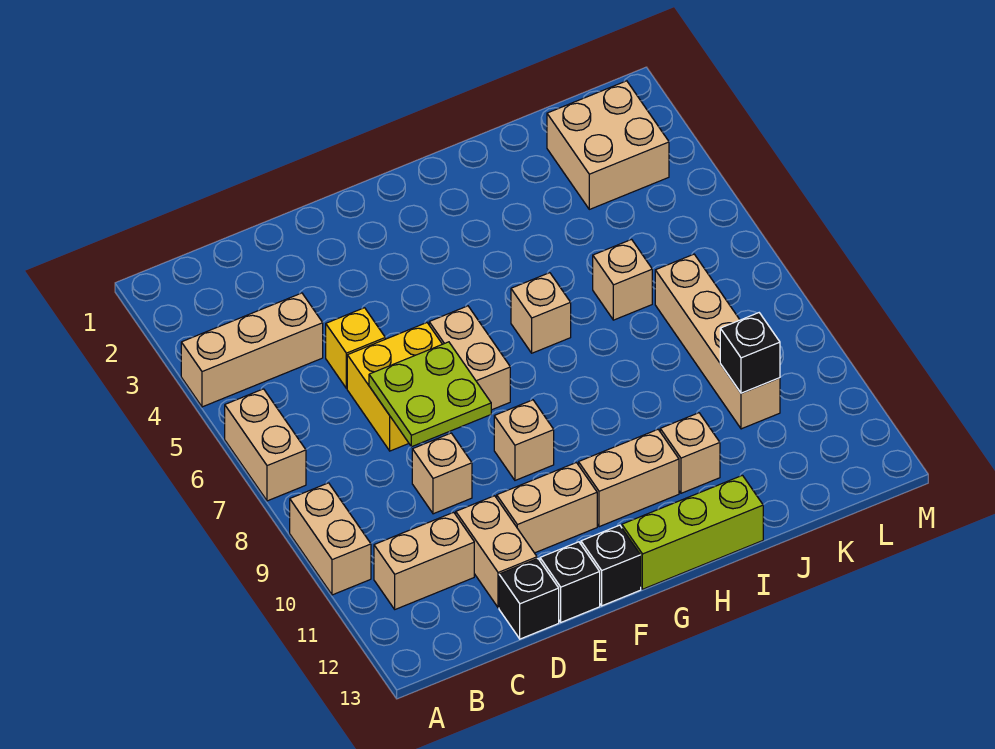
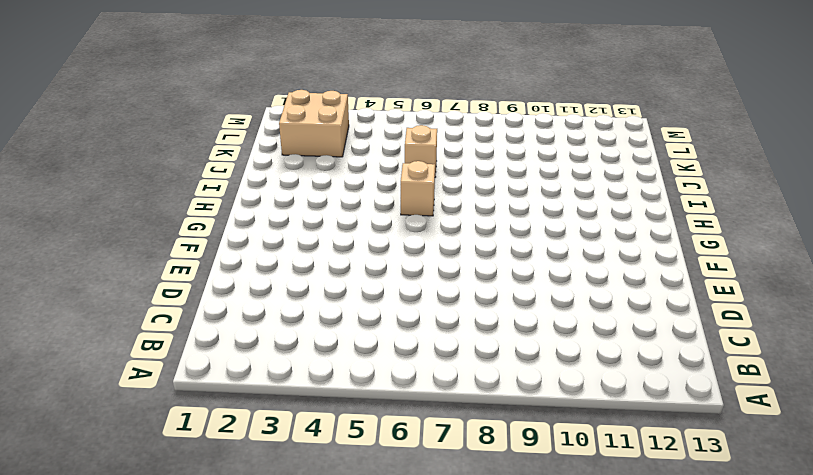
none -> tan 1x3 brick [181,293,323,407]
none -> tan 1x2 brick [225,389,306,501]
none -> tan 1x2 brick [290,483,371,595]

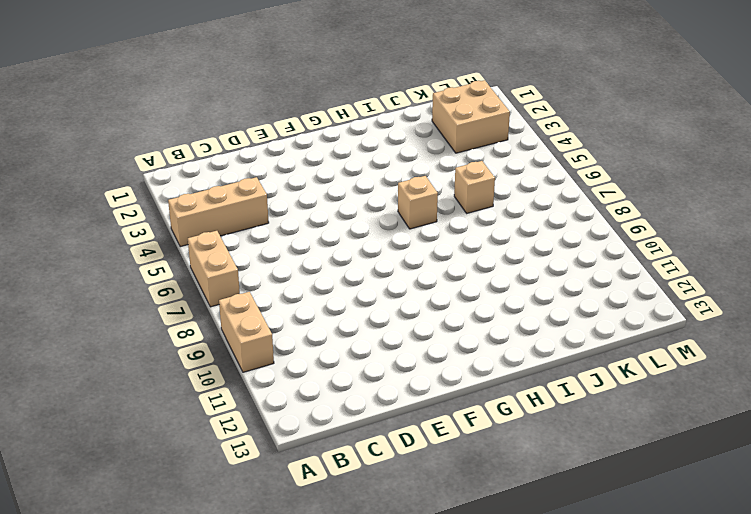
none -> tan 1x2 brick [374,512,474,609]
none -> yellow 1x1 brick [326,308,385,388]
none -> yellow 2x2 brick [347,323,442,451]

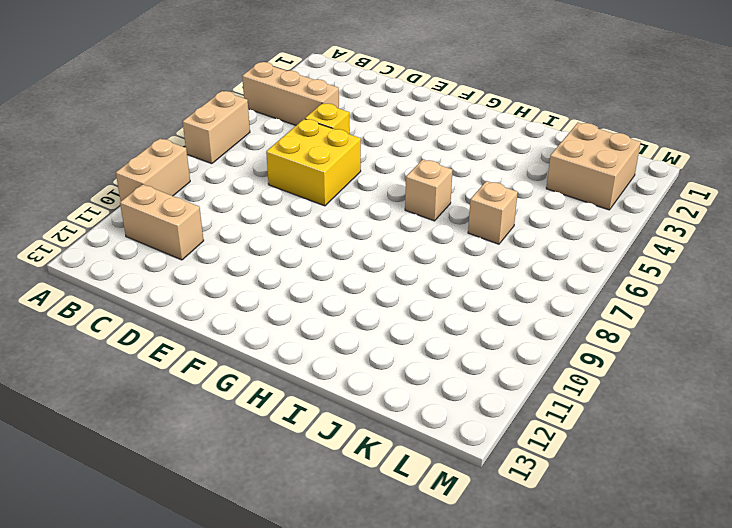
none -> tan 1x1 brick [412,433,472,514]
none -> tan 1x2 brick [456,496,537,608]
none -> black 1x1 brick [499,559,559,639]

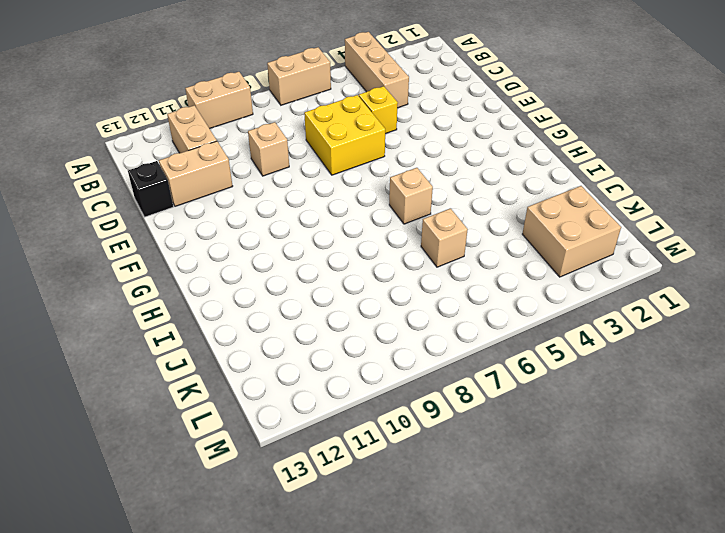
none -> tan 1x2 brick [497,463,597,553]
none -> black 1x1 brick [540,542,600,622]
none -> tan 1x2 brick [429,306,510,410]

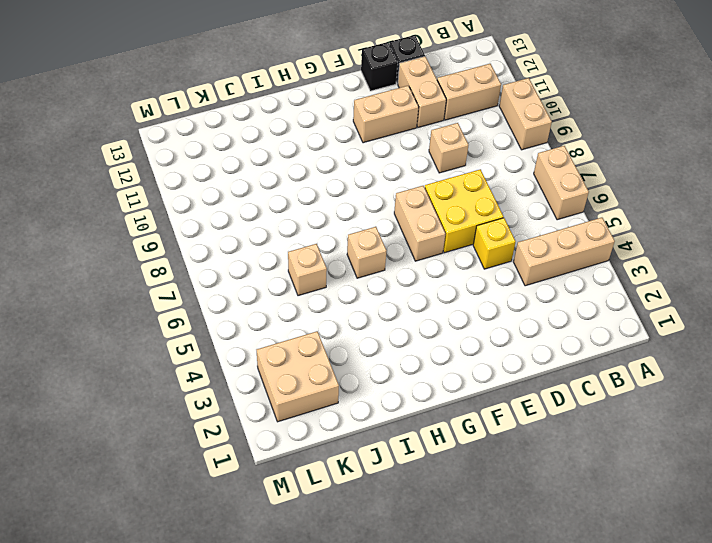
none -> tan 1x1 brick [494,400,554,480]
none -> black 1x1 brick [581,525,641,606]
none -> tan 1x2 brick [579,430,679,527]

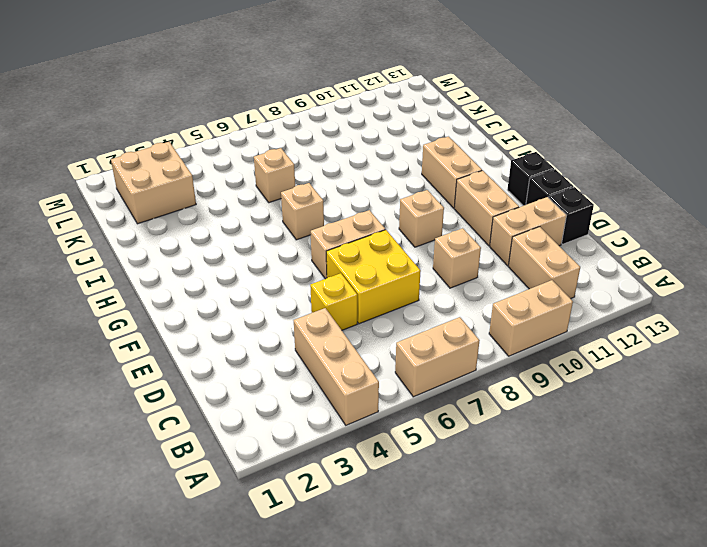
none -> lime 1x3 brick [622,475,763,589]
none -> tan 1x1 brick [660,413,720,493]
none -> tan 1x4 brick [655,254,780,429]

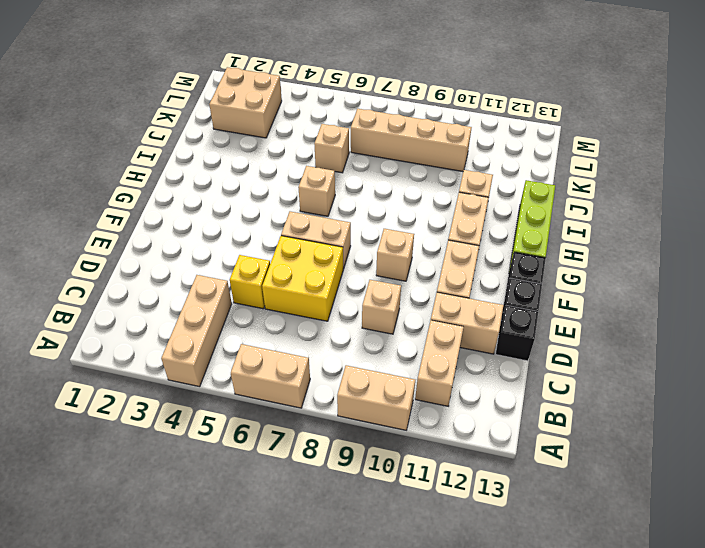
none -> lime 2x2 plate [369,342,491,447]
none -> black 1x1 brick [720,313,780,393]

